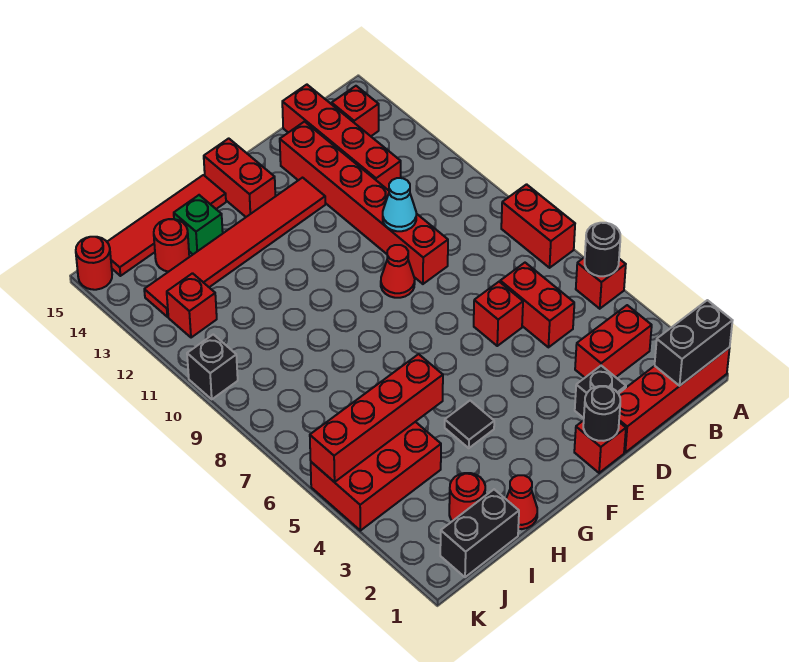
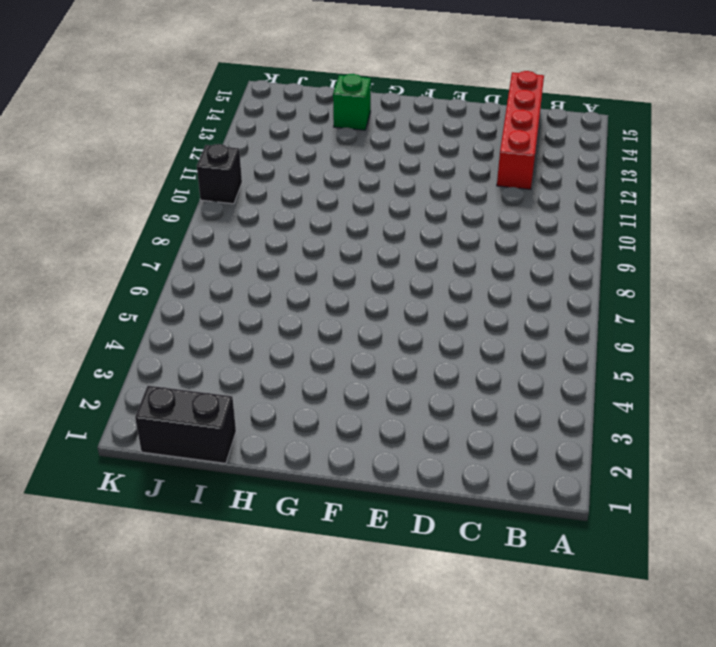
none -> red 1x4 brick [619,348,730,452]
none -> red 1x1 brick [576,257,626,309]
none -> red 1x2 brick [501,184,575,268]
none -> red 1x2 brick [575,305,652,377]

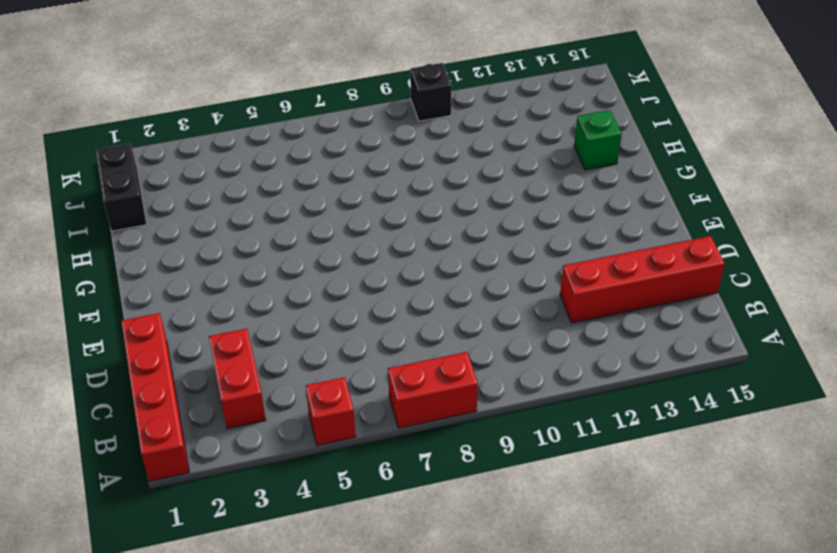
none -> red 1x1 brick [332,86,379,136]
none -> red 1x2 brick [500,263,574,347]
none -> black 1x1 brick [575,366,626,418]
none -> red 1x1 brick [474,282,523,346]

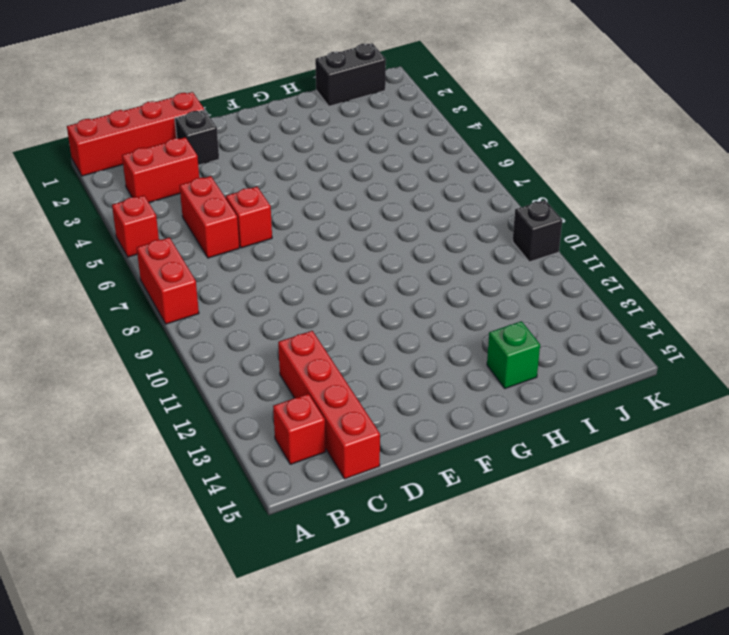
none -> red 1x6 brick [280,122,448,284]
none -> red 1x1 brick [574,420,626,473]
none -> red 1x1 cone [381,245,415,298]
none -> red 1x6 tile [144,178,325,317]

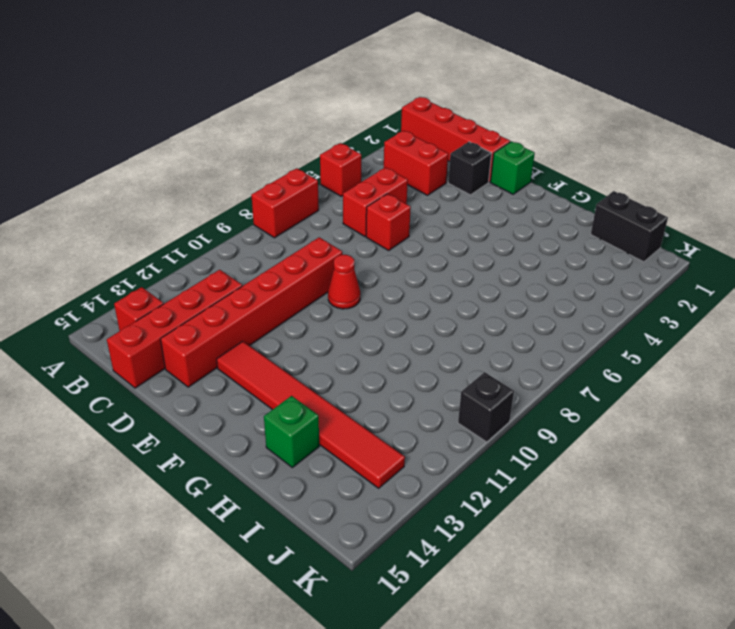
green 1x1 brick [491,141,535,194] -> red 1x1 brick [574,420,626,473]
none -> red 1x2 brick [204,138,275,217]
none -> black 1x1 tile [445,401,494,448]
none -> red 1x4 tile [107,175,226,276]
none -> red 1x1 cone [506,475,537,529]

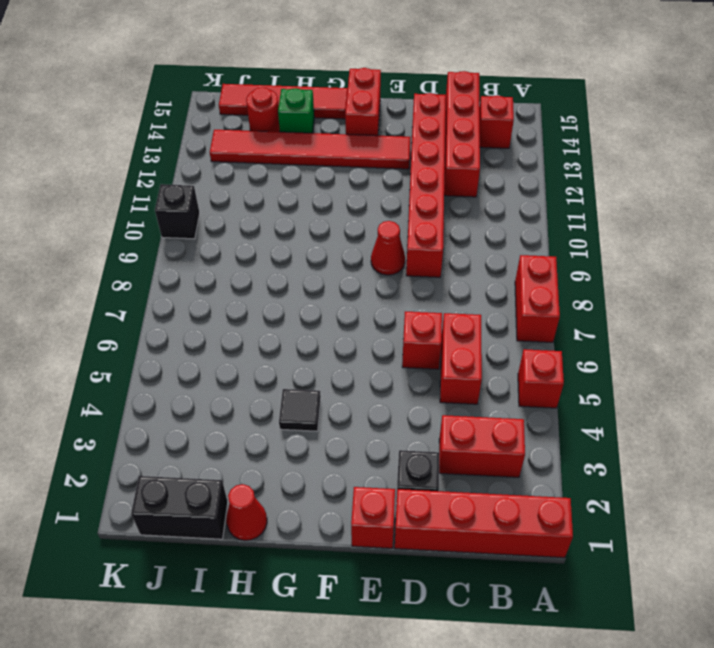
none -> red 1x1 round brick [449,473,485,521]
none -> red 2x3 brick [311,422,441,531]
none -> red 1x1 brick [167,273,217,338]
none -> red 1x1 round brick [76,237,112,290]

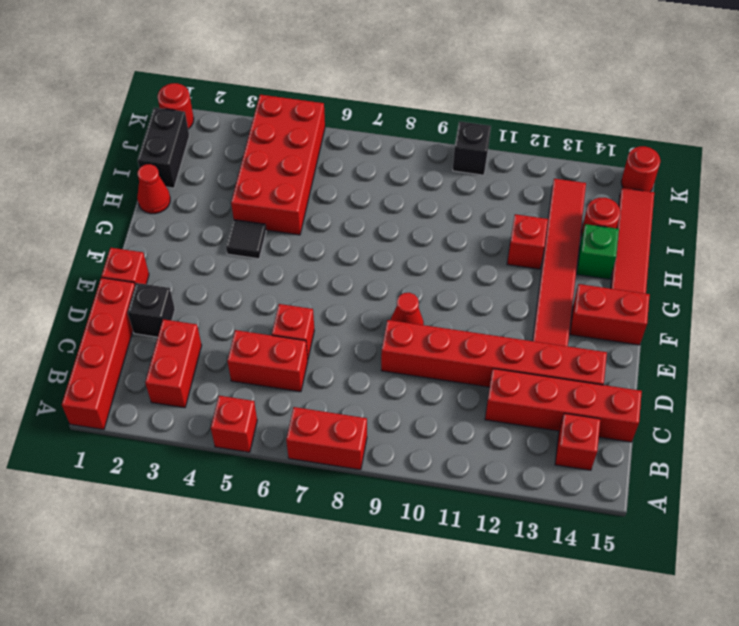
red 2x4 brick [231,95,325,235] -> red 2x3 brick [311,422,441,531]
red 1x1 brick [507,214,548,269] -> red 1x1 brick moved to [167,273,217,338]
red 1x1 round brick [158,83,194,129] -> red 1x1 round brick moved to [449,473,485,521]
none -> black 1x2 brick [655,300,733,386]
none -> black 1x1 round brick [585,223,620,276]
none -> cyan 1x1 cone [383,178,416,231]
none -> black 1x1 round brick [583,386,620,441]

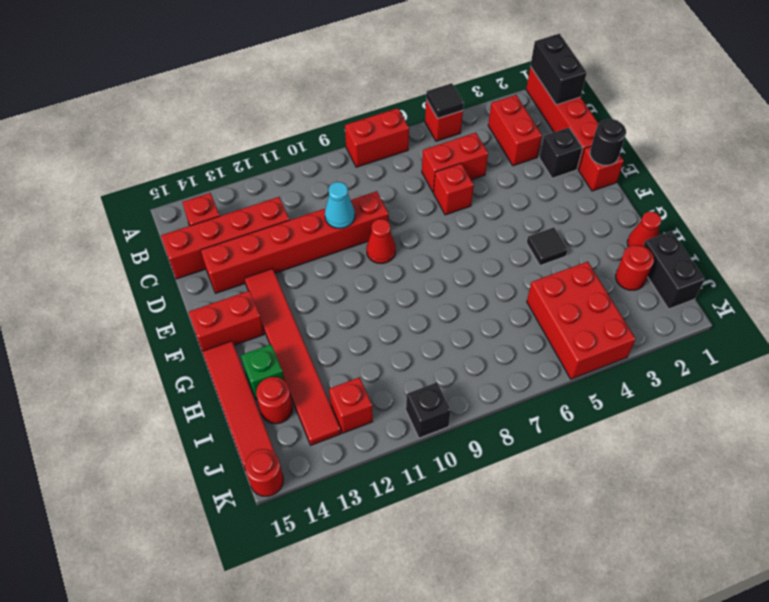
black 1x1 tile [426,83,464,119] -> black 1x1 round brick [585,223,620,276]
none -> red 1x4 brick [310,354,443,482]

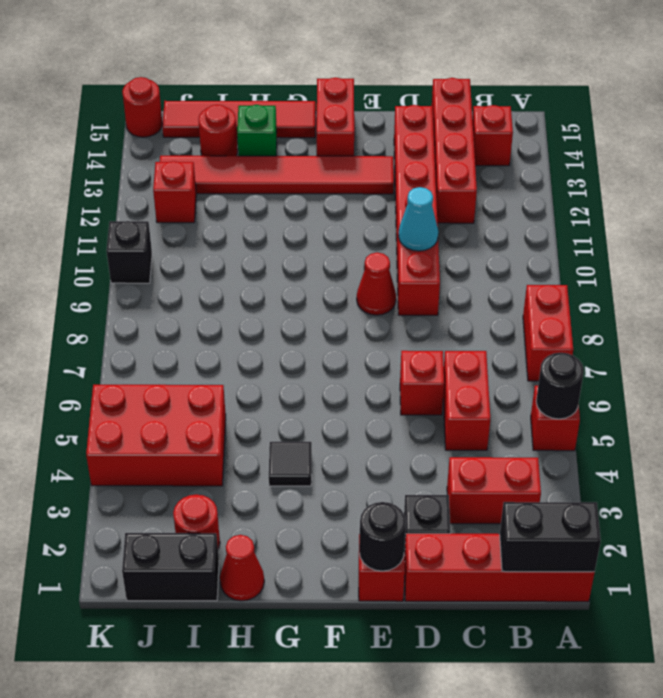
none -> red 1x4 brick [310,354,443,482]

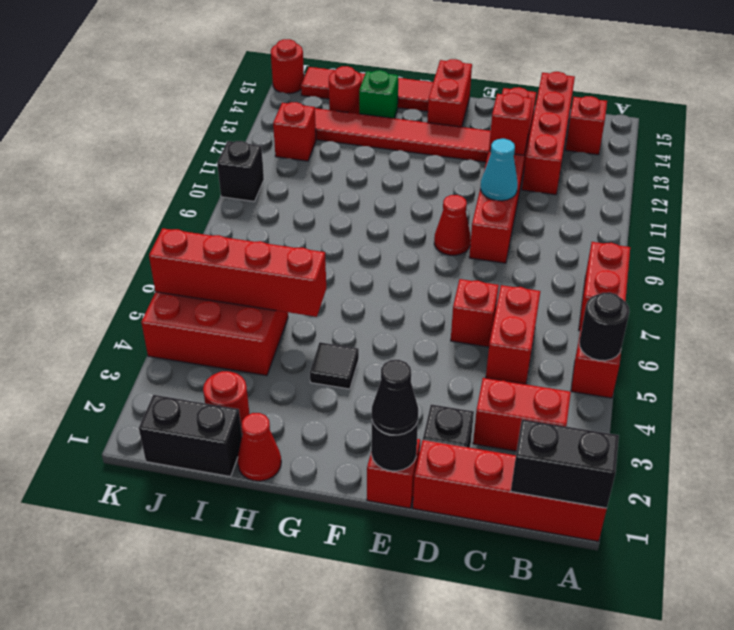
red 1x1 brick [489,93,533,155] -> none
black 1x1 cone [372,360,418,435] -> none

